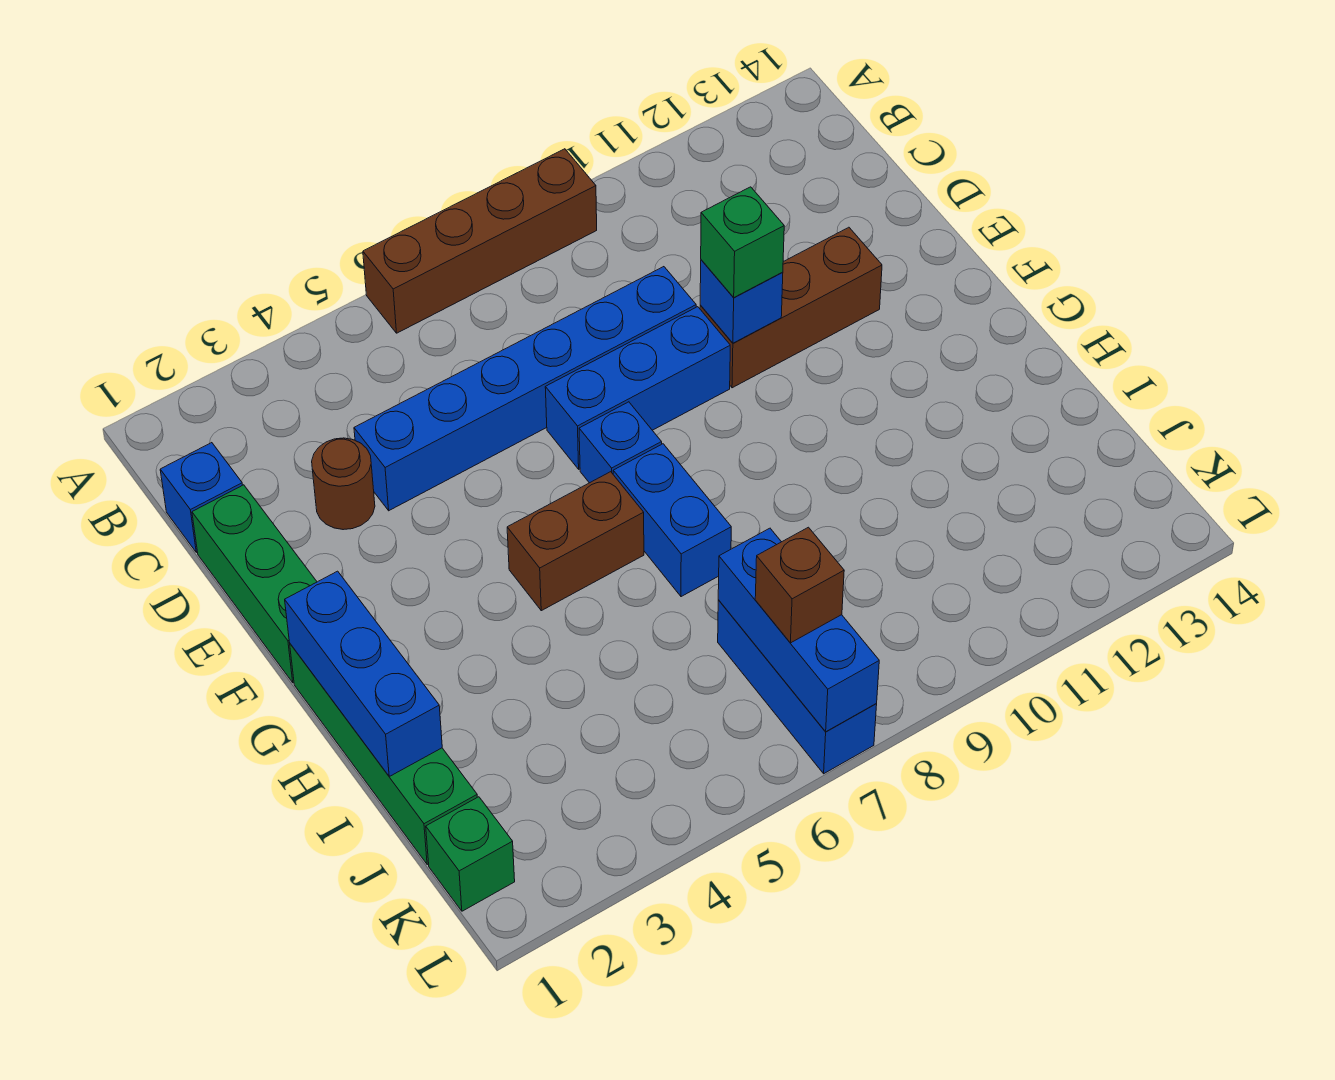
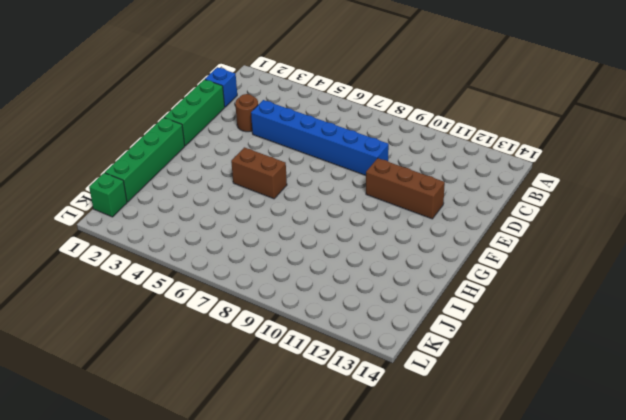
none -> brown 1x4 brick [363,149,597,333]
none -> blue 1x3 brick [545,307,730,469]
none -> blue 1x1 brick [579,402,662,483]

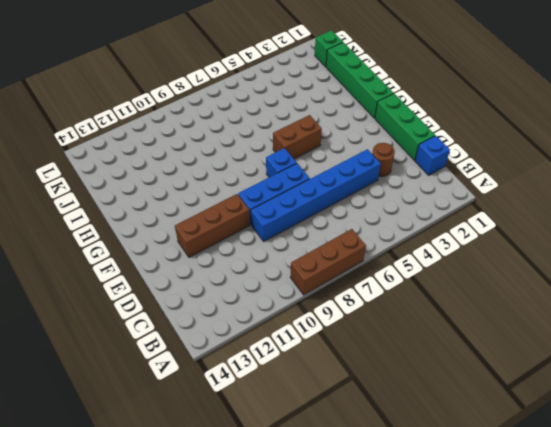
brown 1x3 brick [290,229,366,295] -> brown 1x4 brick [363,149,597,333]
none -> blue 1x2 brick [613,444,731,597]
none -> blue 1x3 brick [718,600,877,774]
none -> blue 1x1 brick [700,260,783,343]

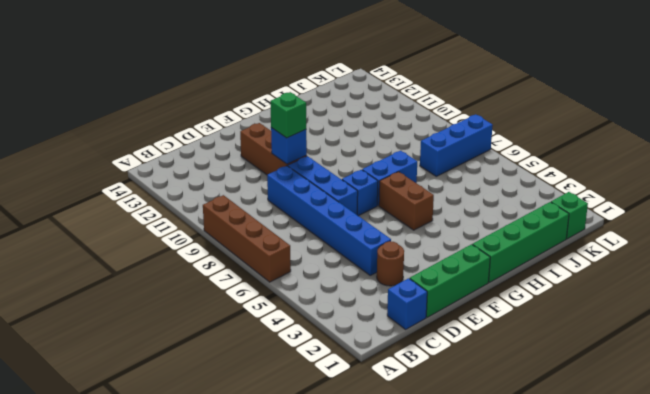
none -> blue 1x3 brick [285,571,442,776]
none -> blue 1x3 brick [718,528,879,732]
none -> brown 1x1 brick [755,527,844,643]

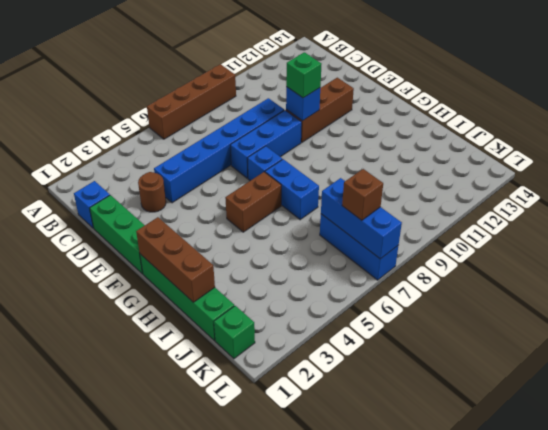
brown 1x3 brick [136,217,215,302] -> blue 1x3 brick [285,571,442,776]

